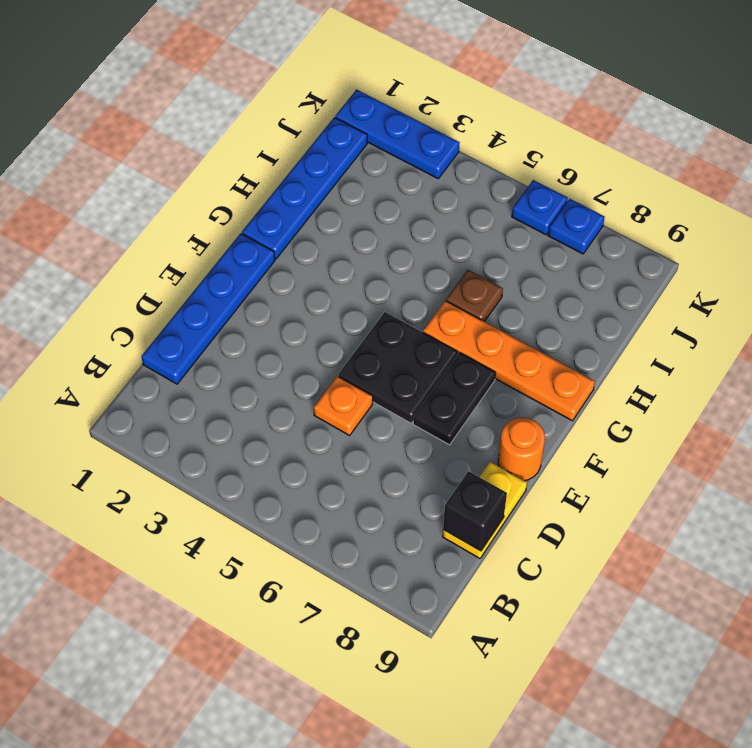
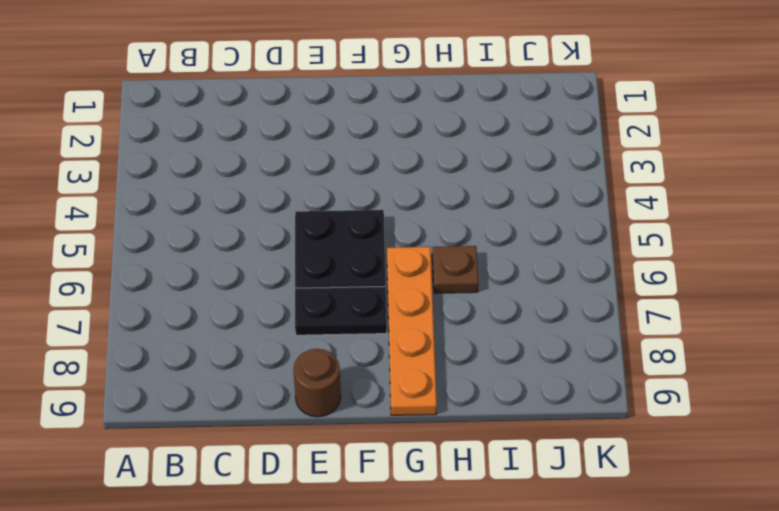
brown 1x1 round brick [293,349,341,417] -> orange 1x1 round brick [498,418,545,481]
none -> blue 1x4 plate [141,233,275,384]
none -> yellow 1x2 plate [443,462,527,558]
none -> orange 1x1 plate [314,376,373,435]

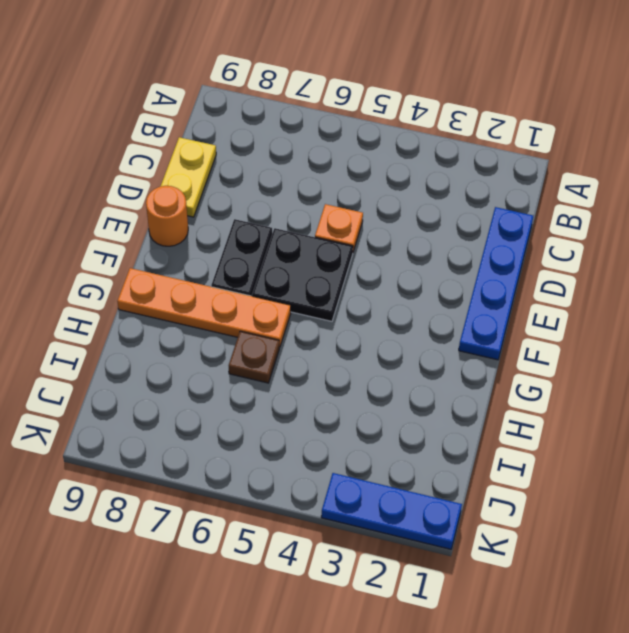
none -> blue 1x4 plate [242,117,367,259]
none -> blue 1x1 plate [512,180,568,235]
none -> blue 1x1 plate [548,199,605,254]

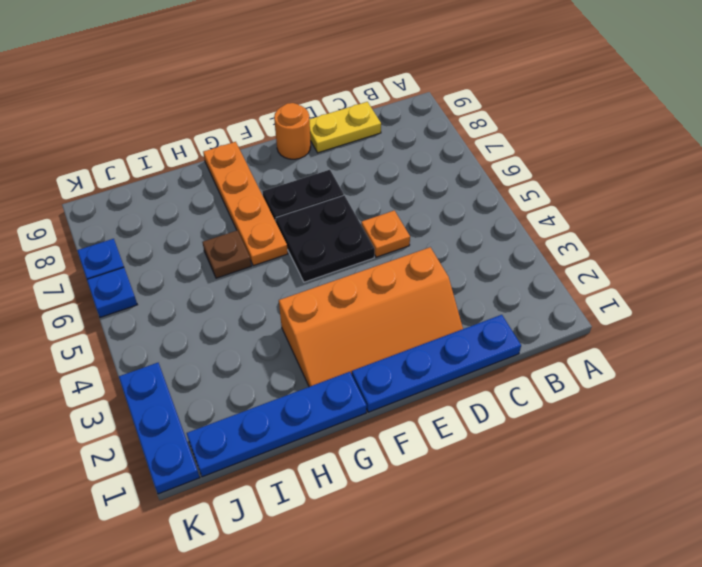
orange 2x4 slope [279,247,463,387] -> none
none -> black 1x1 brick [443,471,507,551]

